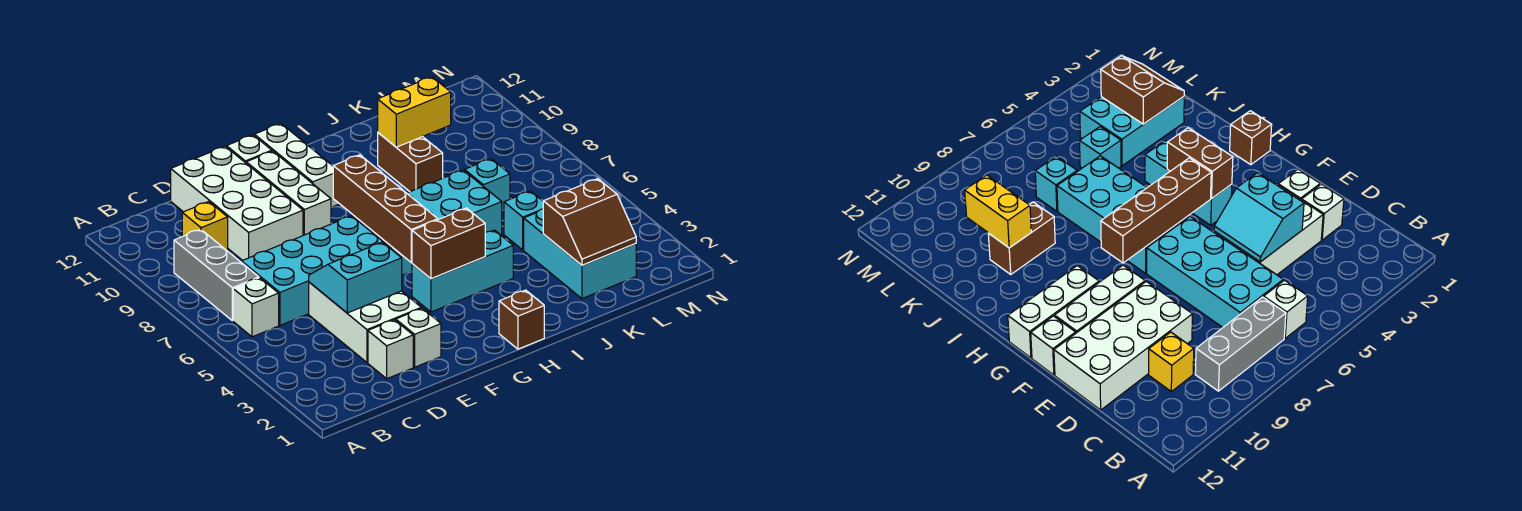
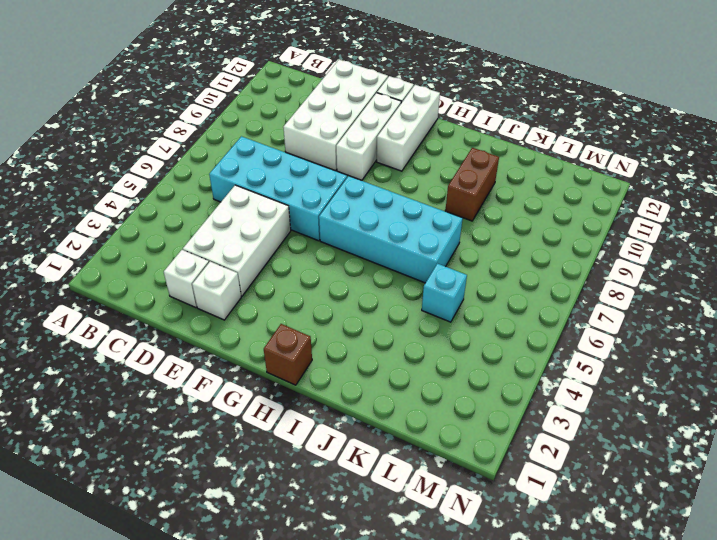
none -> white 1x1 brick [233,278,279,337]
none -> grey 1x3 brick [174,229,259,321]
none -> yellow 1x1 brick [182,202,228,250]

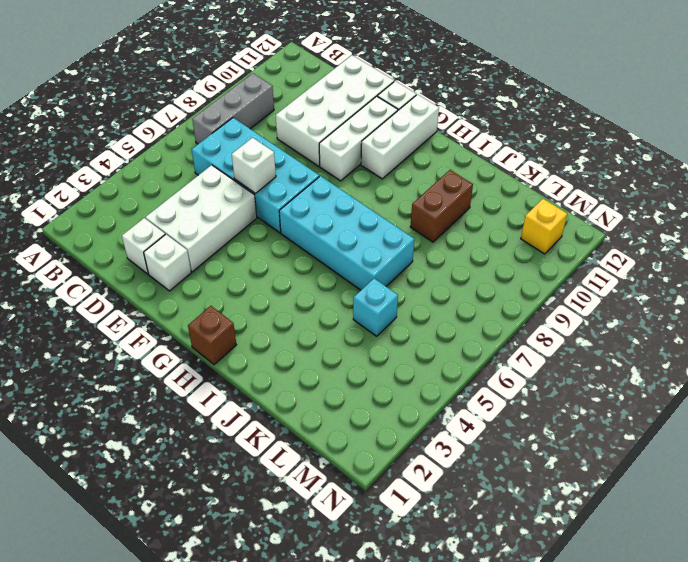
white 1x1 brick [232,138,276,194] -> white 1x1 brick moved to [233,278,279,337]
yellow 1x1 brick [521,199,567,254] -> yellow 1x1 brick moved to [182,202,228,250]
none -> cyan 1x3 brick [412,230,513,312]
none -> cyan 2x3 brick [524,209,636,299]
none -> cyan 1x1 brick [465,159,510,210]

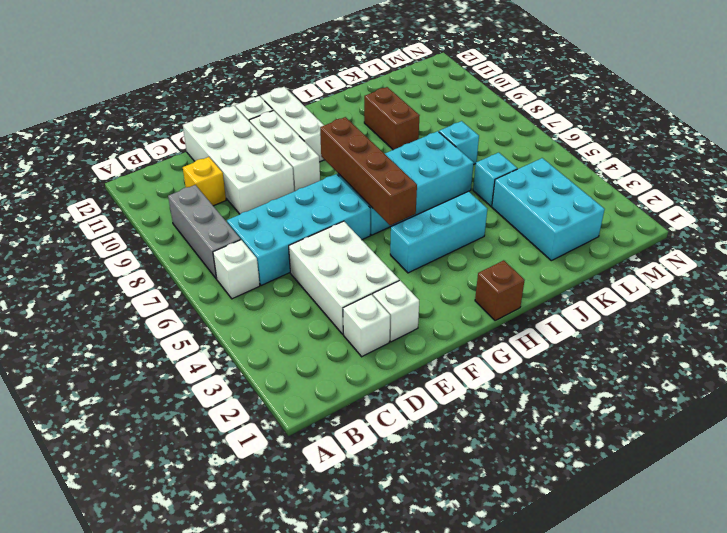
none -> cyan 2x2 slope [309,242,402,313]
none -> brown 1x2 brick [412,208,485,279]
none -> yellow 1x2 brick [378,77,451,147]

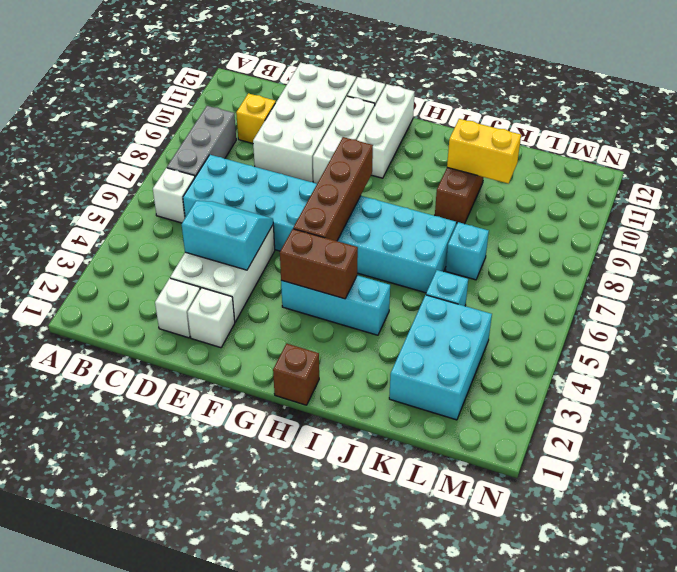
none -> brown 2x2 slope [543,179,636,265]

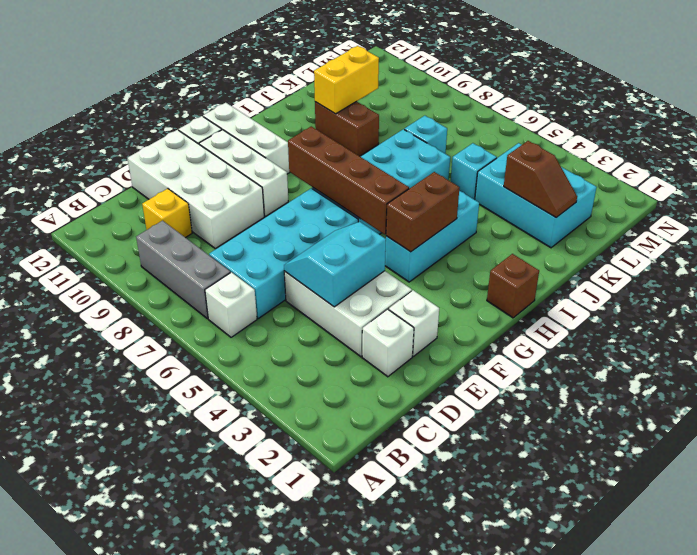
brown 1x2 slope [504,141,577,217] -> brown 2x2 slope [543,179,636,265]

